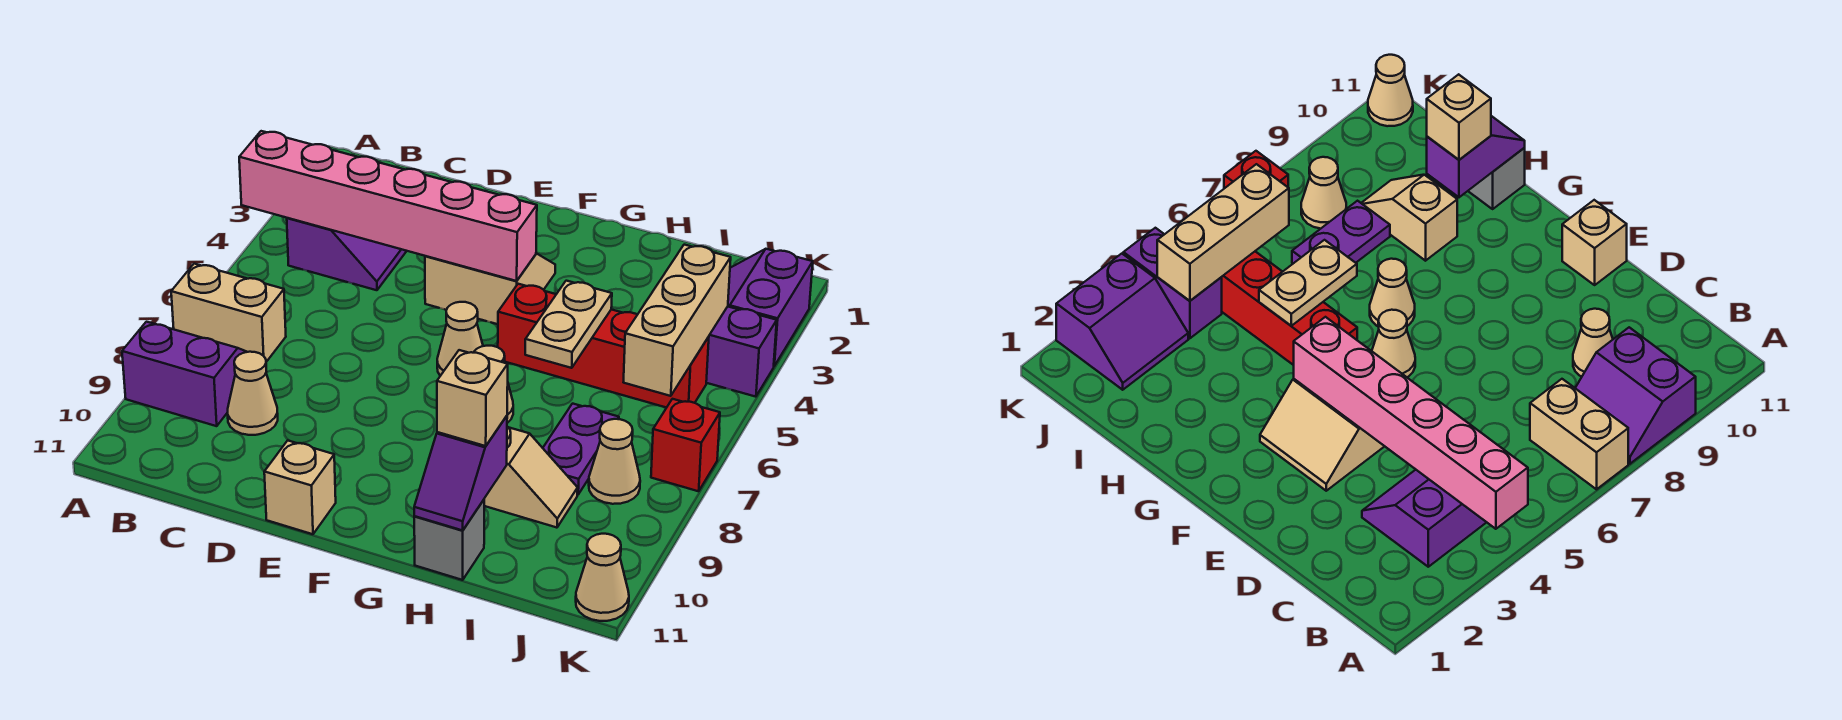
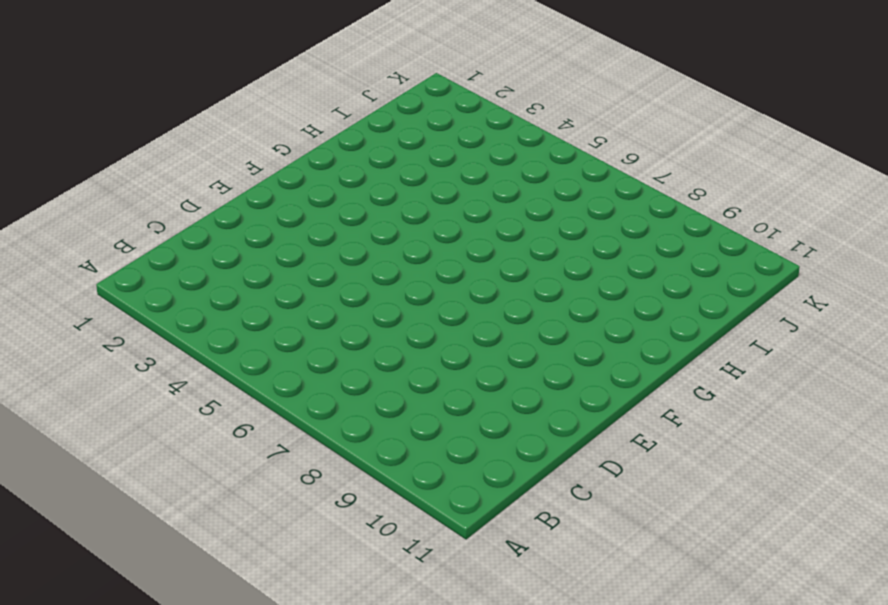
none -> tan 1x2 brick [171,264,286,362]
none -> purple 2x2 slope [122,322,247,426]
none -> purple 2x2 slope [287,218,406,290]

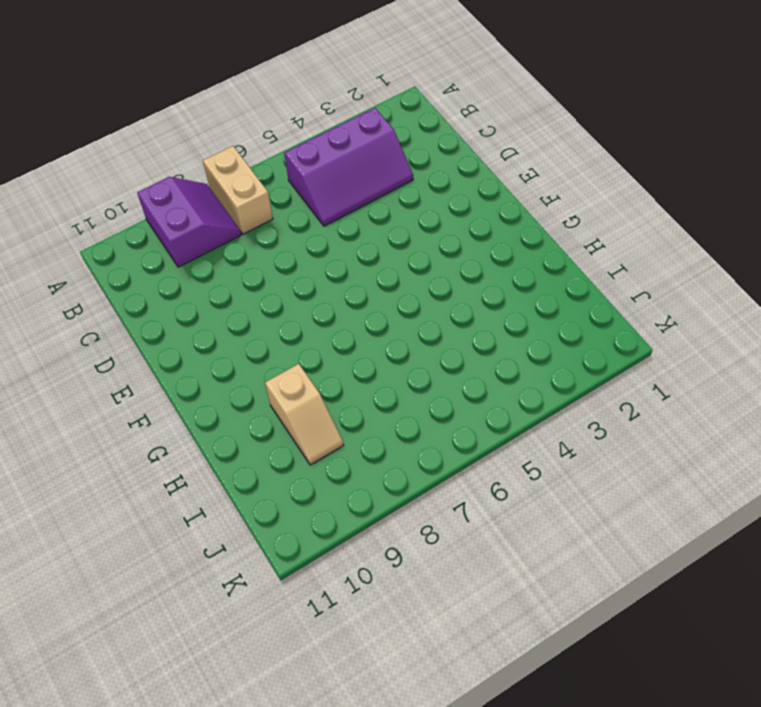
purple 2x3 slope [284,108,413,226] -> purple 2x2 slope [287,218,406,290]
none -> tan 1x1 cone [228,352,278,435]
none -> tan 2x2 slope [425,254,555,324]
none -> tan 1x1 brick [264,441,336,534]

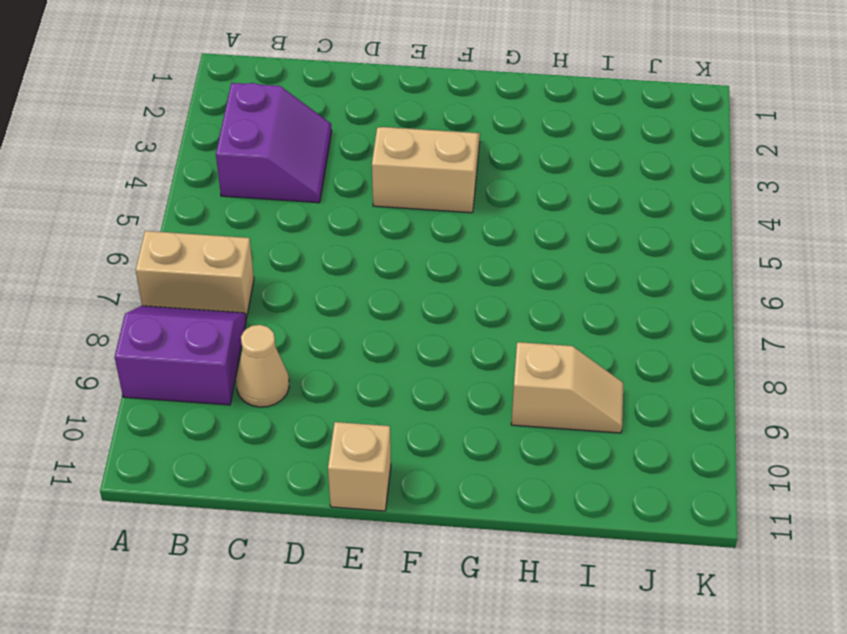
none -> tan 1x1 cone [437,302,483,376]
none -> red 1x4 brick [498,284,709,408]
none -> tan 1x1 cone [1370,259,1415,326]

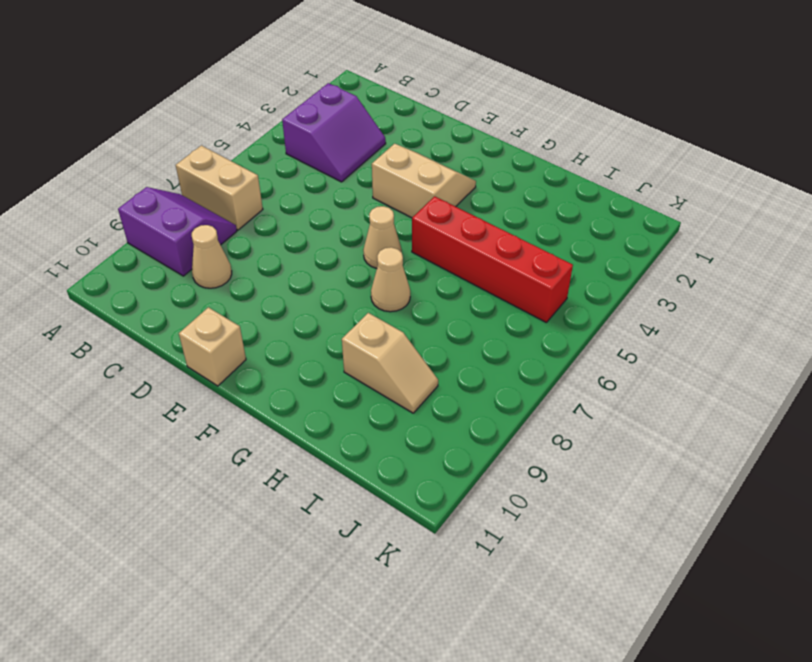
none -> grey 1x1 brick [414,500,484,580]
none -> purple 1x2 plate [543,404,619,495]
none -> purple 2x2 slope [728,249,813,366]

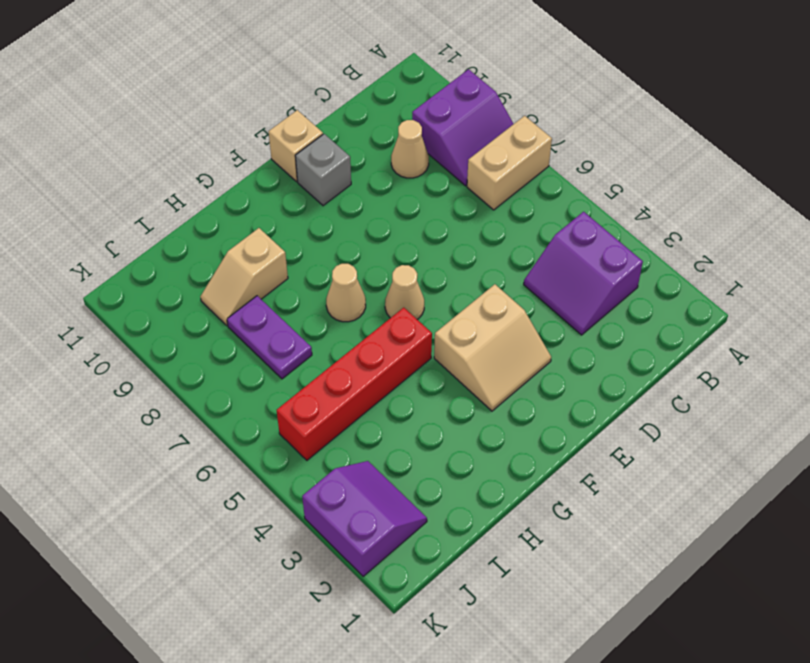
grey 1x1 brick [295,134,351,206] -> grey 1x1 brick moved to [414,500,484,580]
none -> purple 1x2 brick [706,307,777,397]
none -> tan 1x1 cone [589,419,640,504]
none -> red 1x1 brick [651,399,720,491]

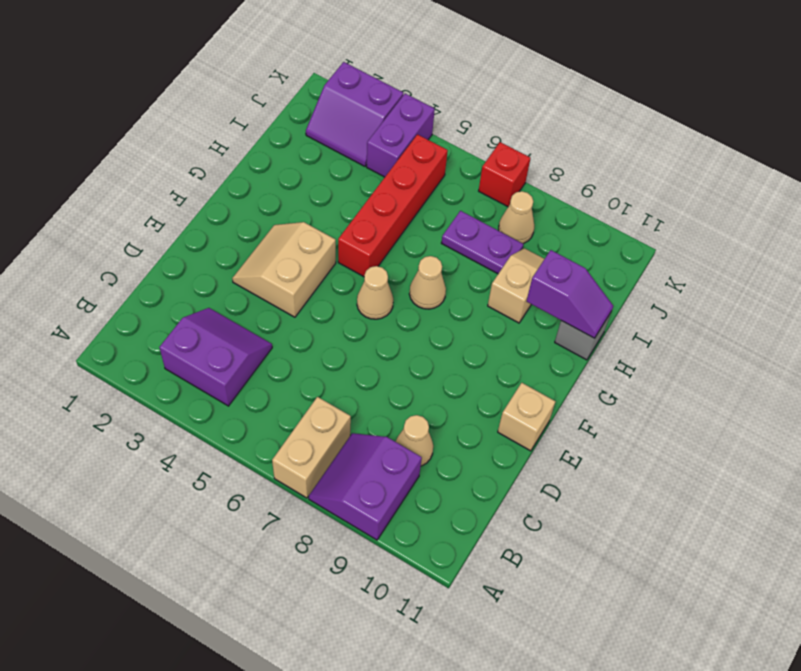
none -> tan 1x1 cone [576,534,629,621]
none -> pink 1x6 brick [239,131,537,281]
none -> tan 1x2 plate [525,281,612,368]

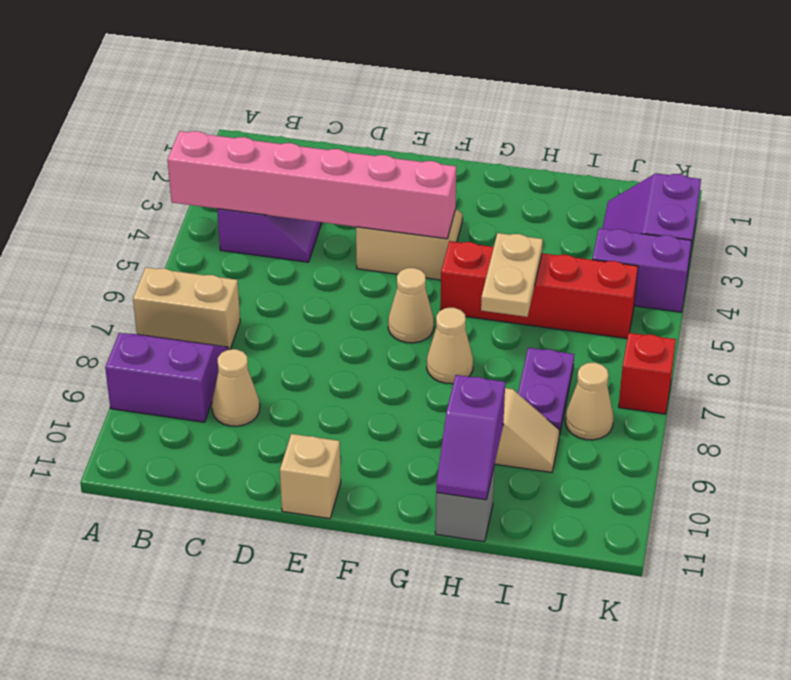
none -> tan 1x1 cone [576,534,629,621]
none -> tan 1x3 brick [624,245,731,396]
none -> tan 1x1 brick [437,350,508,446]

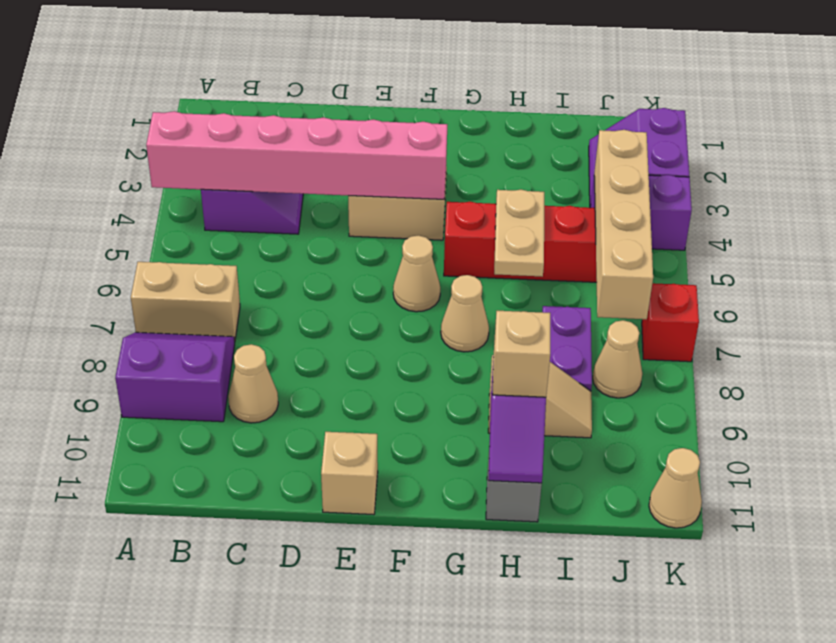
tan 1x4 brick [594,130,653,319] -> tan 1x3 brick [624,245,731,396]

